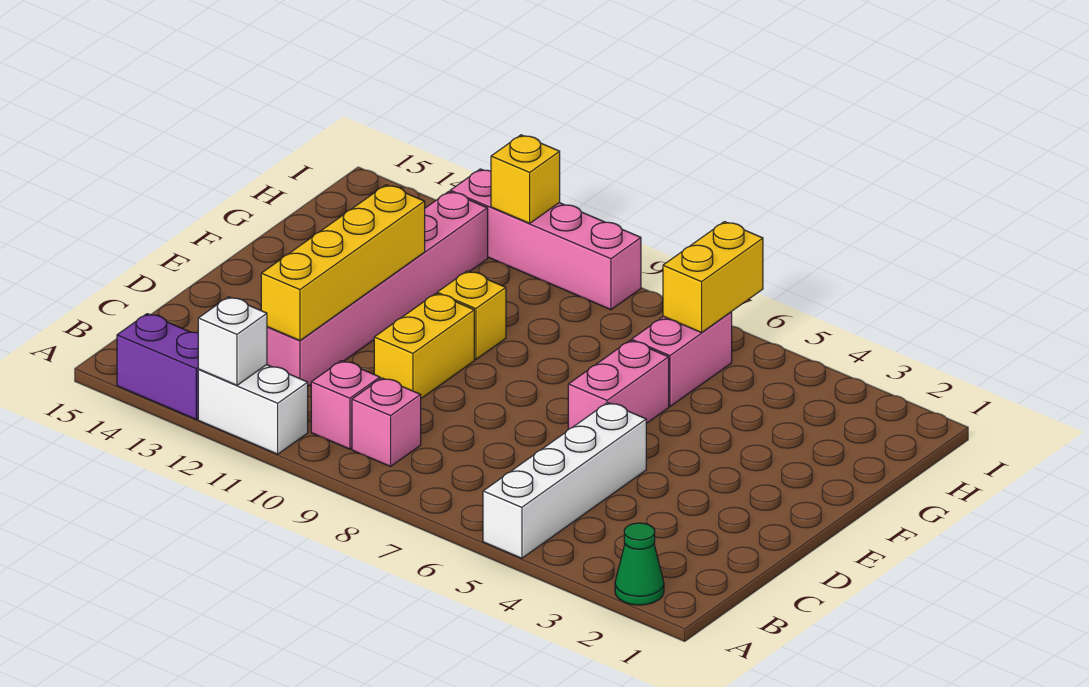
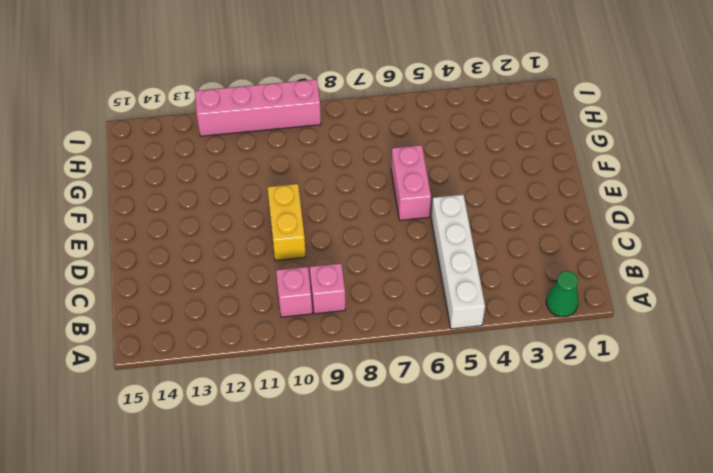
none -> white 1x2 brick [198,365,308,454]
none -> purple 1x2 brick [117,314,199,419]
none -> pink 1x6 brick [267,192,488,386]

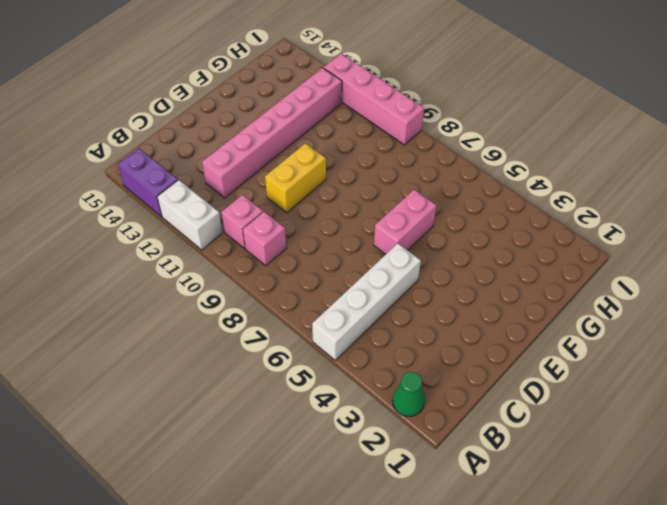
none -> yellow 1x1 brick [437,271,506,360]
none -> pink 1x2 brick [631,312,732,406]
none -> white 1x1 brick [198,297,267,385]

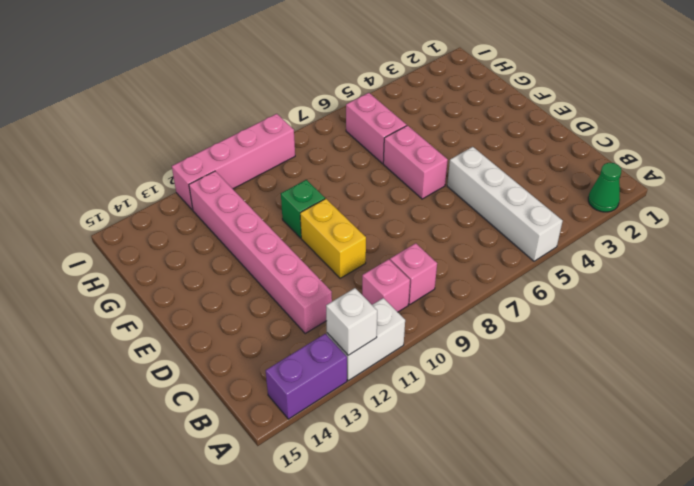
green 1x1 brick [281,180,325,238] -> yellow 1x1 brick [437,271,506,360]
none -> yellow 1x4 brick [261,185,425,340]
none -> yellow 1x2 brick [663,222,763,333]
none -> yellow 1x1 brick [491,135,560,223]

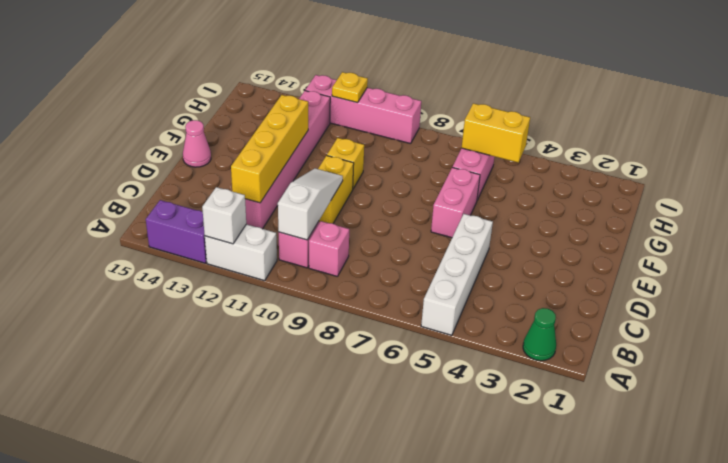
white 1x3 slope [278,169,343,240] -> none
pink 1x1 cone [183,120,211,167] -> none
yellow 1x2 brick [462,103,530,162] -> yellow 1x2 brick turned to [663,222,763,333]
yellow 1x1 plate [332,72,368,103] -> yellow 1x1 brick [491,135,560,223]

